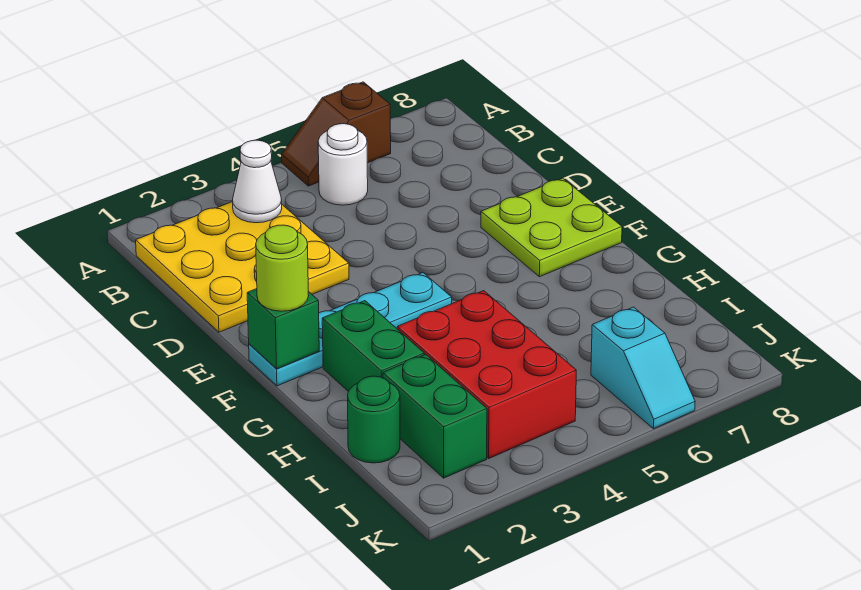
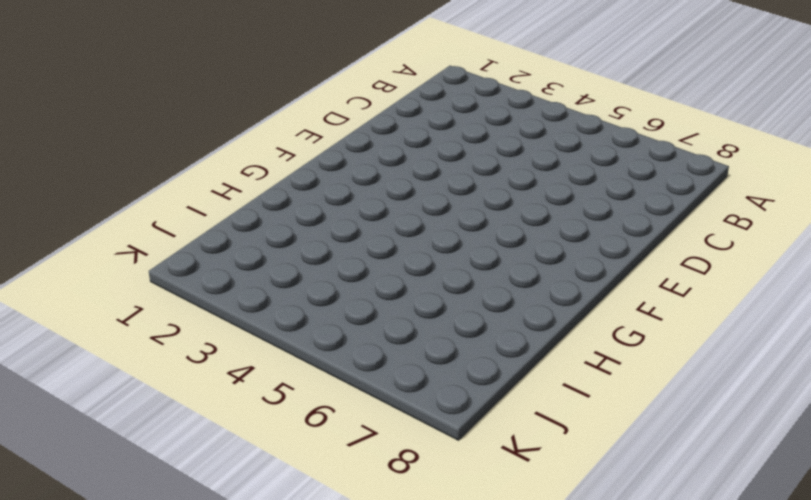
none -> brown 1x2 slope [282,82,391,186]
none -> yellow 3x3 plate [136,202,349,332]
none -> white 1x1 round brick [318,124,368,205]

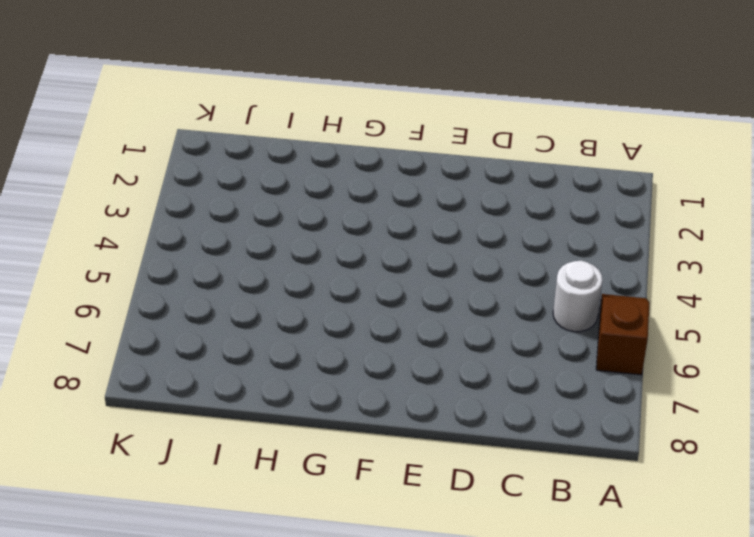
none -> yellow 3x3 plate [136,202,349,332]
none -> lime 2x2 plate [481,178,622,277]
none -> cyan 1x4 plate [249,273,452,386]

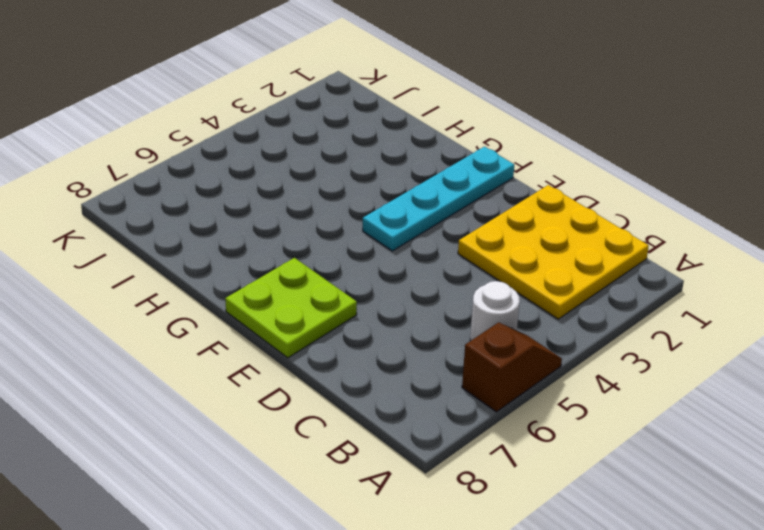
none -> green 1x2 brick [322,301,424,392]
none -> red 2x3 brick [397,291,576,458]
none -> green 1x1 round brick [348,376,400,463]

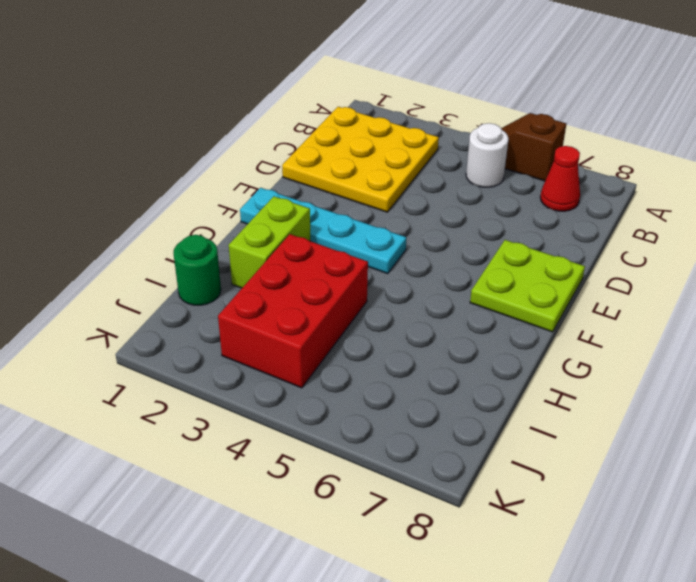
red 1x1 cone [540,146,580,211] -> none
lime 1x2 brick [229,196,310,288] -> green 1x2 brick [322,301,424,392]
none -> green 1x2 brick [383,354,487,478]
none -> cyan 1x2 slope [591,307,695,429]
none -> white 1x1 cone [233,140,282,223]

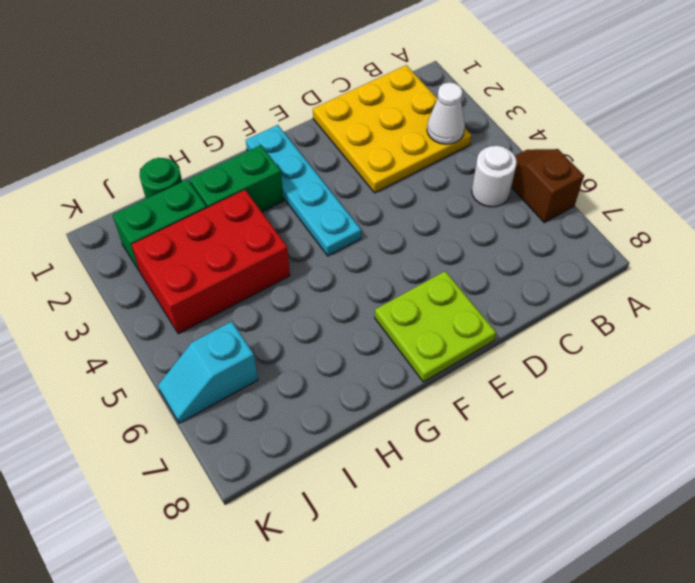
none -> green 1x1 brick [247,289,319,369]
none -> lime 1x1 round brick [256,225,309,311]

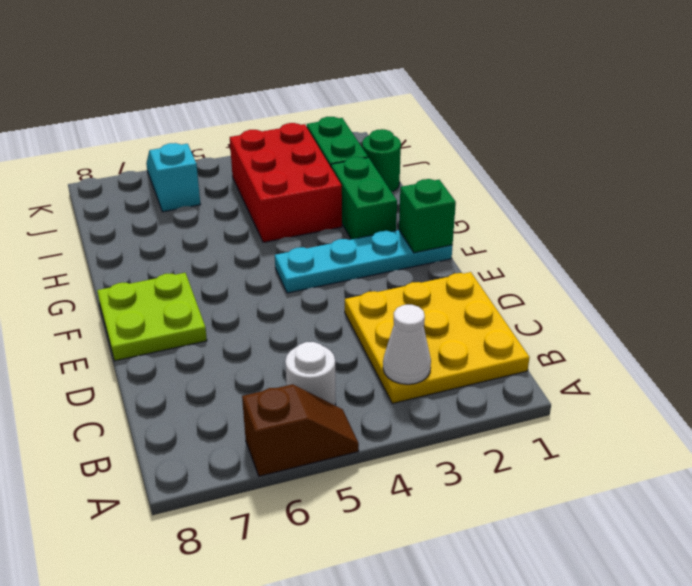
none -> lime 1x1 round brick [256,225,309,311]

